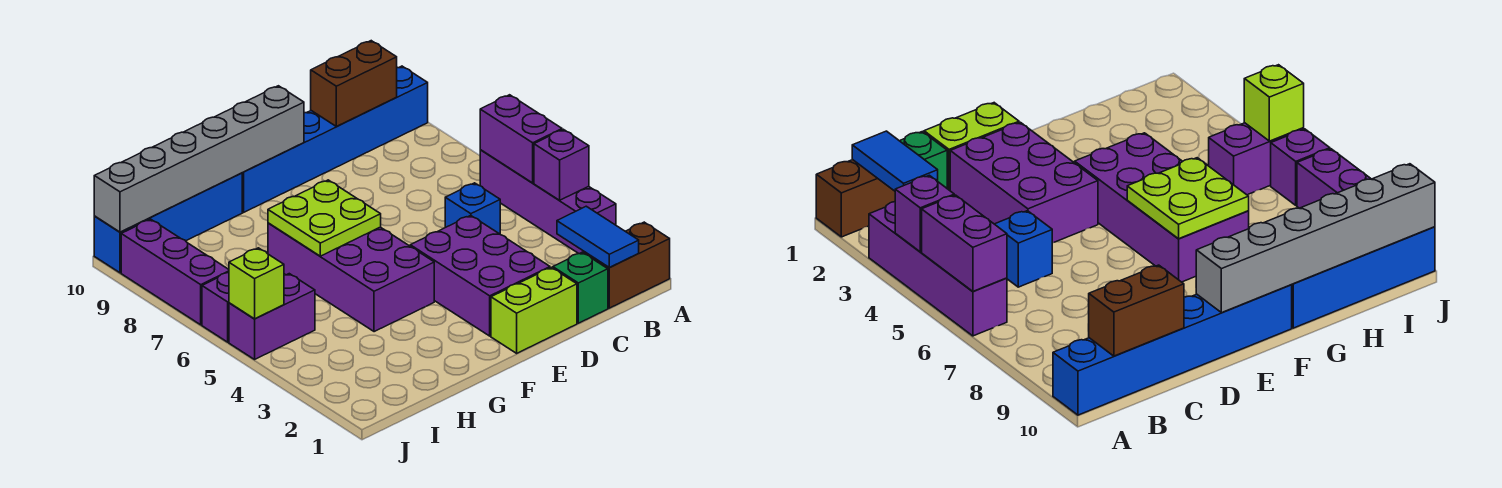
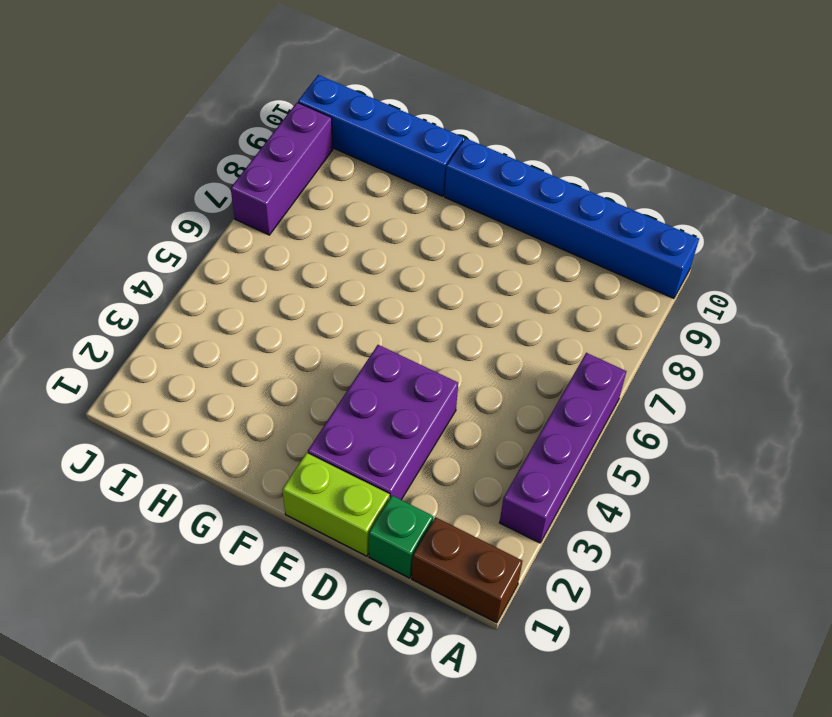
none -> blue 1x1 brick [445,183,500,234]
none -> purple 2x4 brick [268,223,434,332]
none -> purple 1x2 brick [229,274,315,359]

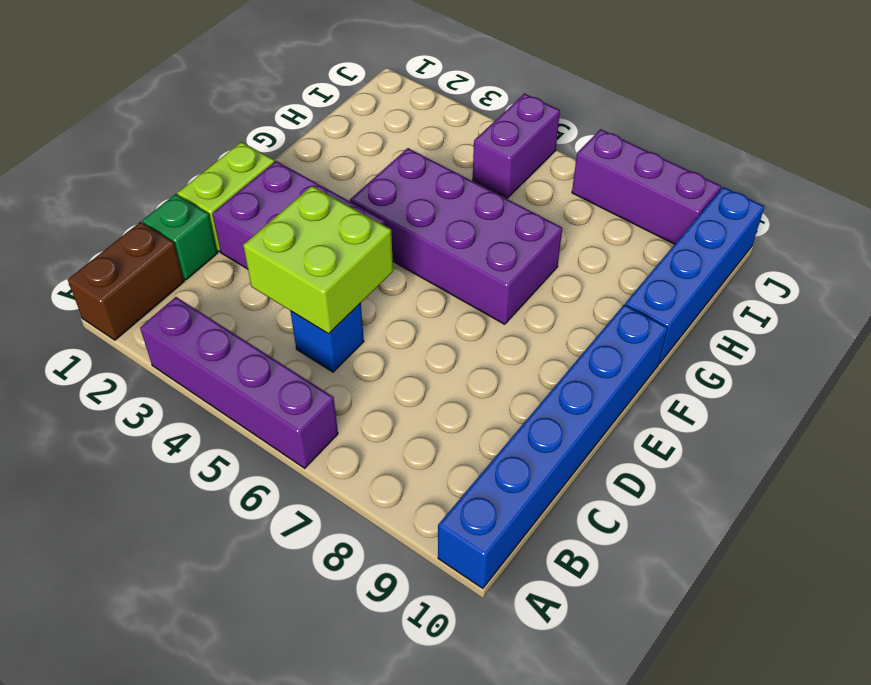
lime 2x2 brick [243,186,393,334] -> none
none -> purple 1x1 brick [202,273,229,342]
none -> purple 1x1 brick [534,129,589,200]
none -> purple 1x2 brick [480,95,562,183]

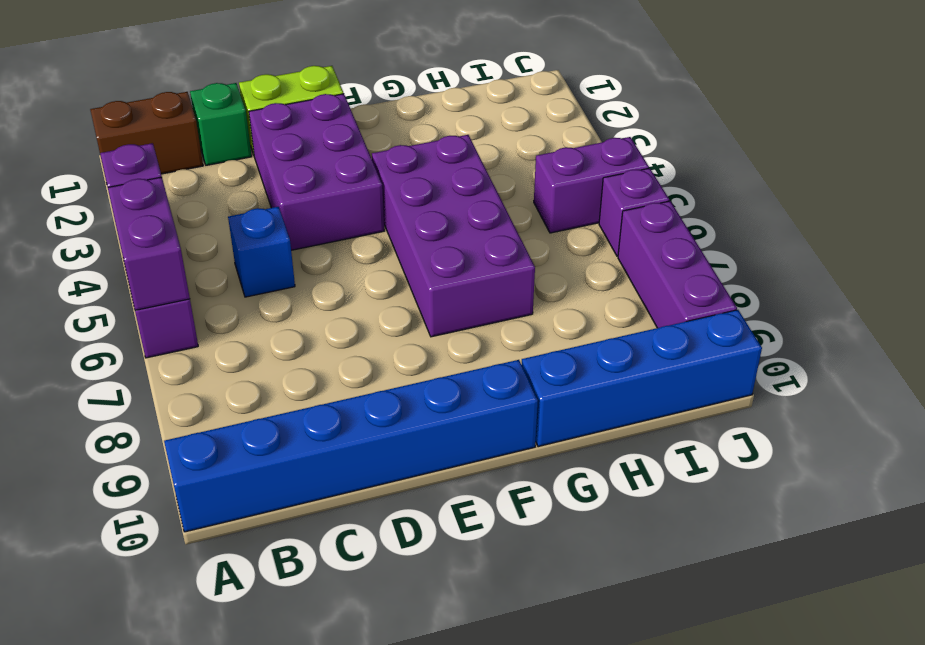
none -> blue 1x2 tile [557,206,639,268]
none -> brown 1x2 brick [311,41,397,126]
none -> grey 1x6 brick [94,86,304,232]

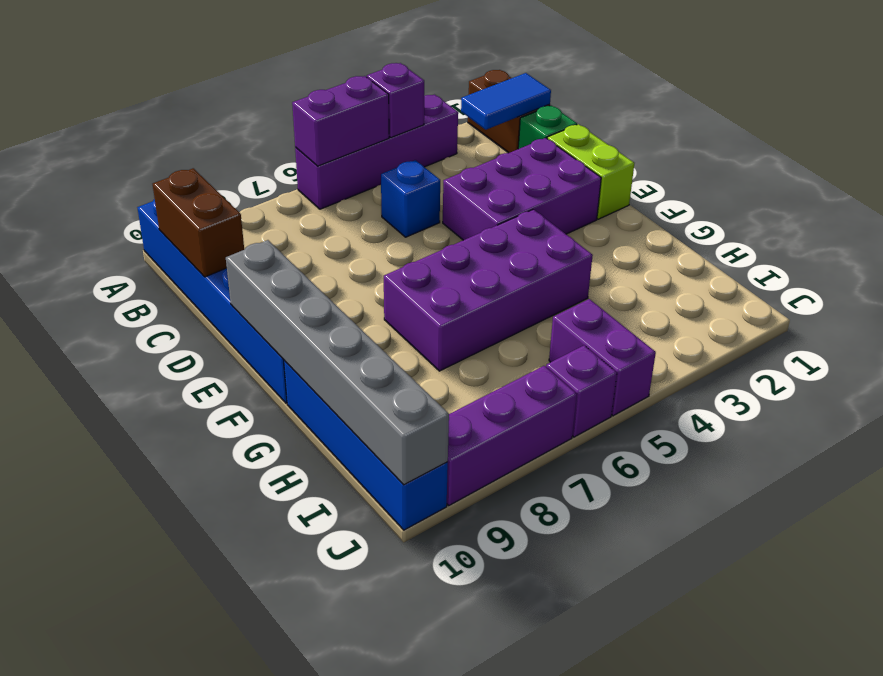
none -> lime 2x2 plate [268,180,381,256]
none -> lime 1x1 brick [229,248,284,319]

